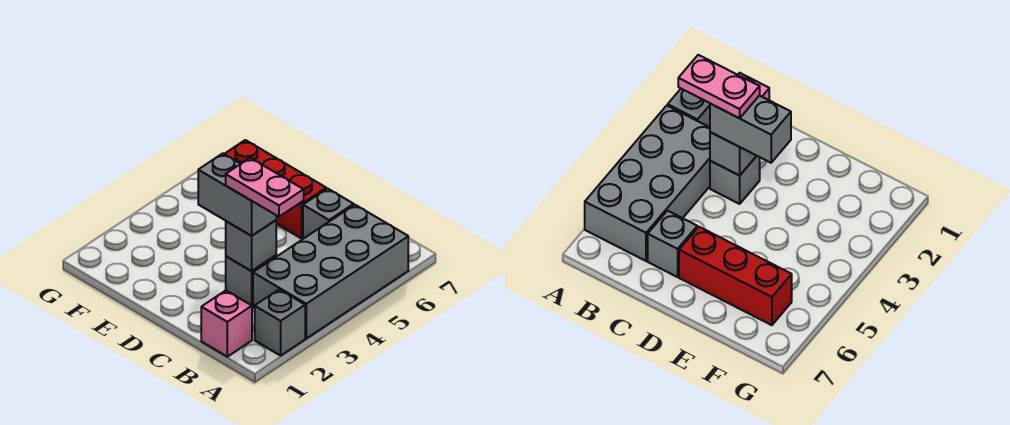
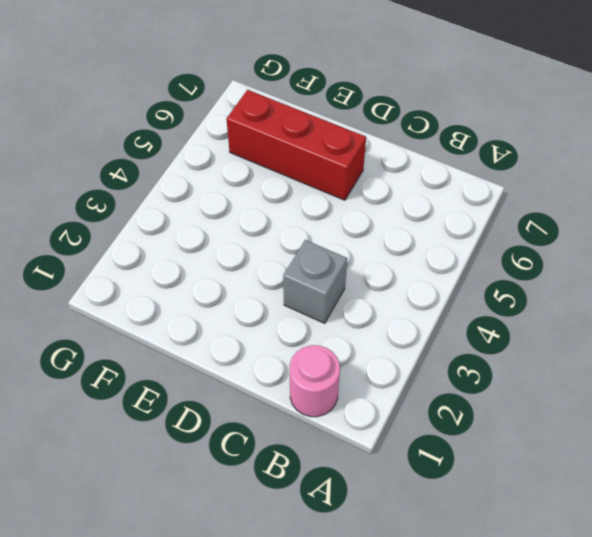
pink 1x1 round brick [290,345,340,417] -> pink 1x1 brick [201,291,252,357]
none -> grey 1x1 brick [255,290,305,356]
none -> grey 2x4 brick [253,205,408,338]

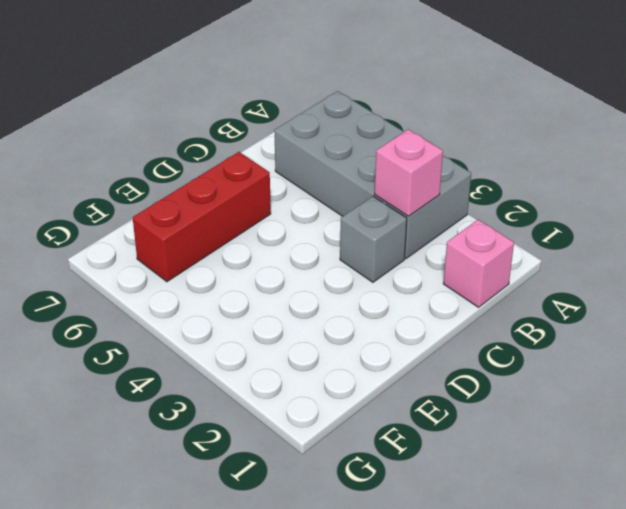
pink 1x1 brick [375,129,443,216] -> none
none -> grey 1x1 brick [255,290,305,356]
none -> grey 1x1 brick [303,189,354,239]

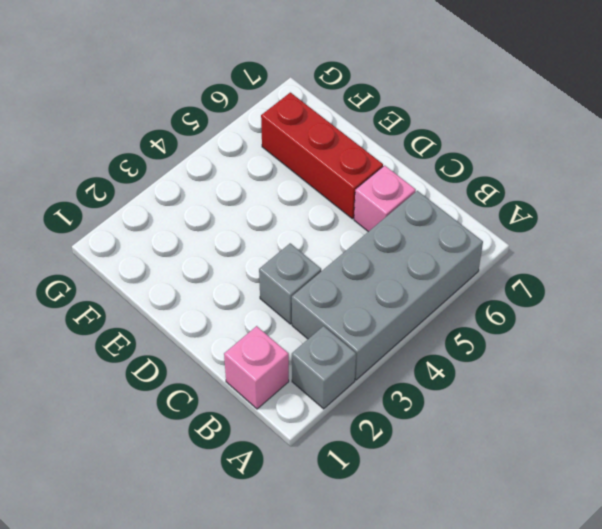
pink 1x1 brick [354,165,416,232] -> grey 1x1 brick [303,189,354,239]
none -> grey 1x1 brick [226,220,276,271]
none -> grey 1x2 brick [198,153,276,236]

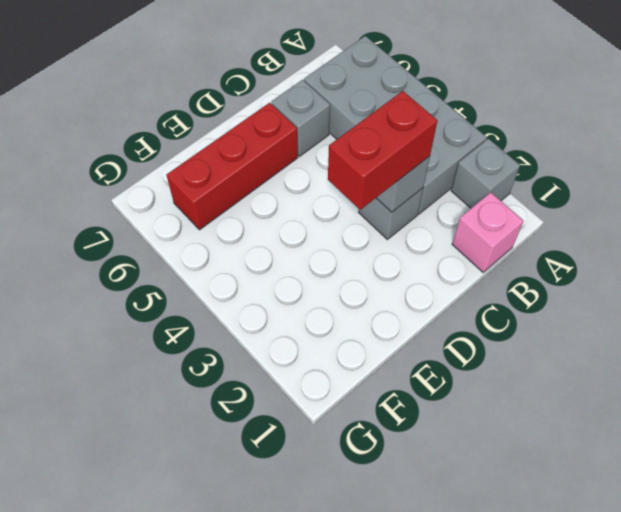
red 1x2 brick [328,91,437,210] -> grey 1x2 brick [198,153,276,236]
none -> pink 1x2 plate [226,158,304,217]

